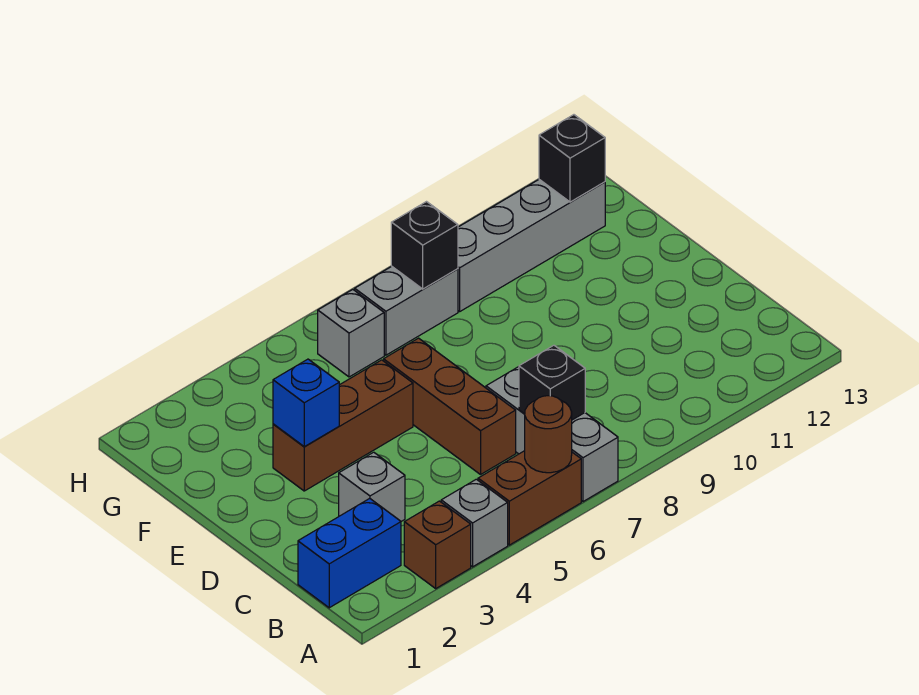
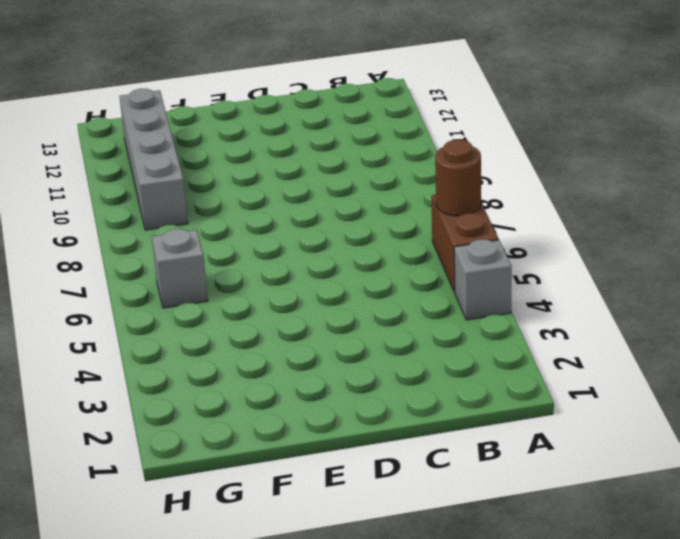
none -> brown 1x1 brick [404,501,471,588]
none -> grey 1x3 brick [486,367,618,502]
none -> blue 1x2 brick [298,498,401,608]

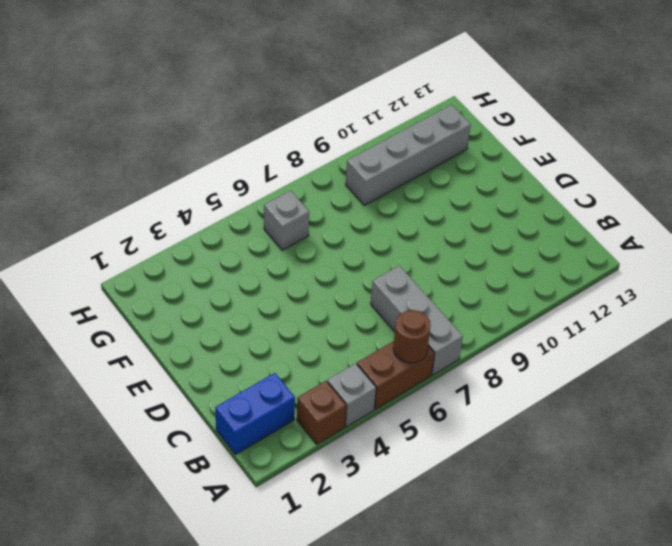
none -> grey 1x1 brick [339,452,405,521]
none -> brown 1x3 brick [384,338,516,474]
none -> brown 1x3 brick [273,360,413,491]

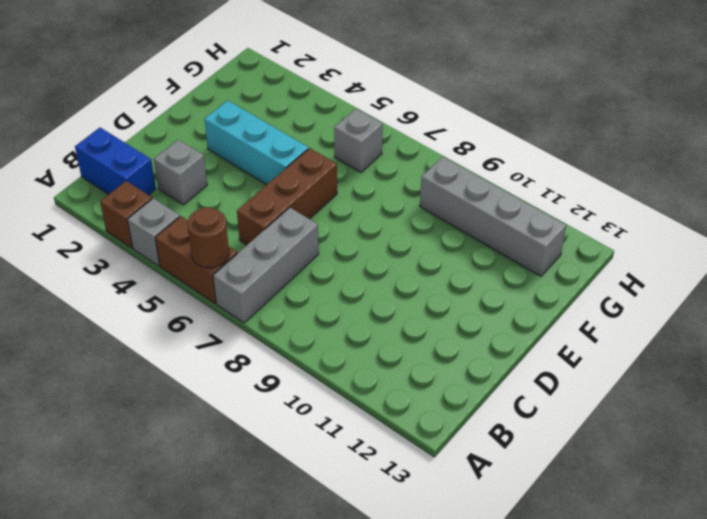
cyan 1x3 brick [205,100,308,185] -> brown 1x3 brick [273,360,413,491]
none -> grey 1x2 brick [355,266,458,355]
none -> black 1x1 brick [519,345,585,420]
none -> blue 1x1 brick [273,359,339,447]

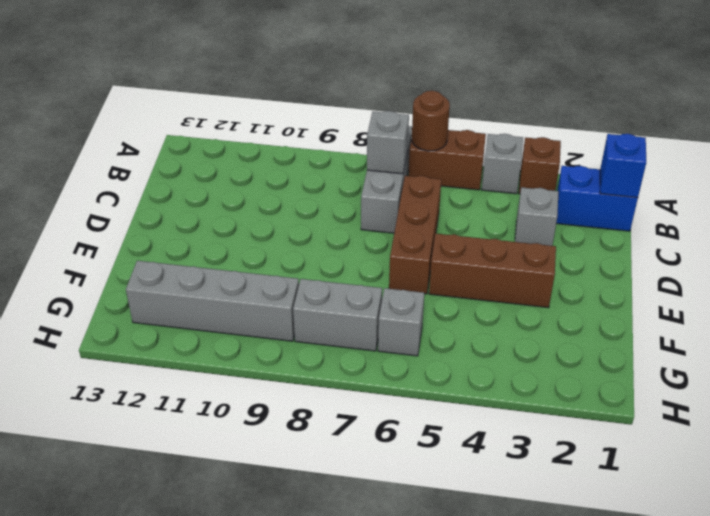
blue 1x1 brick [600,134,646,198] -> blue 1x1 brick moved to [273,359,339,447]
grey 1x1 brick [367,111,409,174] -> black 1x1 brick [519,345,585,420]
none -> black 1x1 brick [391,202,458,289]
none -> black 1x1 brick [539,115,605,202]

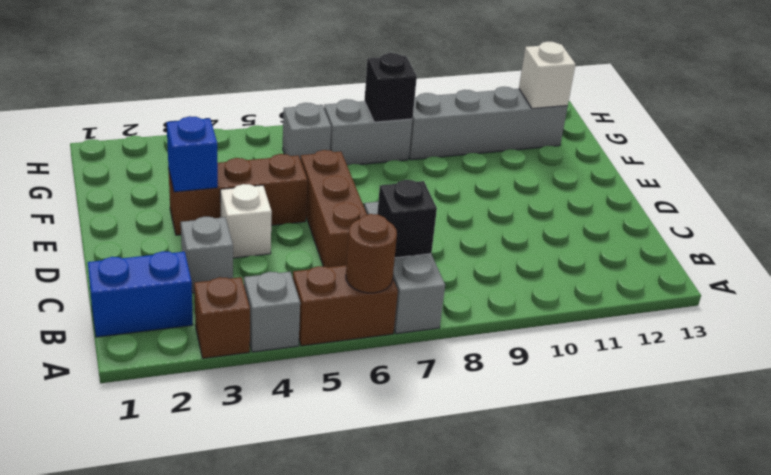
white 1x1 brick [220,184,272,258] -> none
white 1x1 brick [519,42,576,109] -> black 1x1 brick [539,115,605,202]

